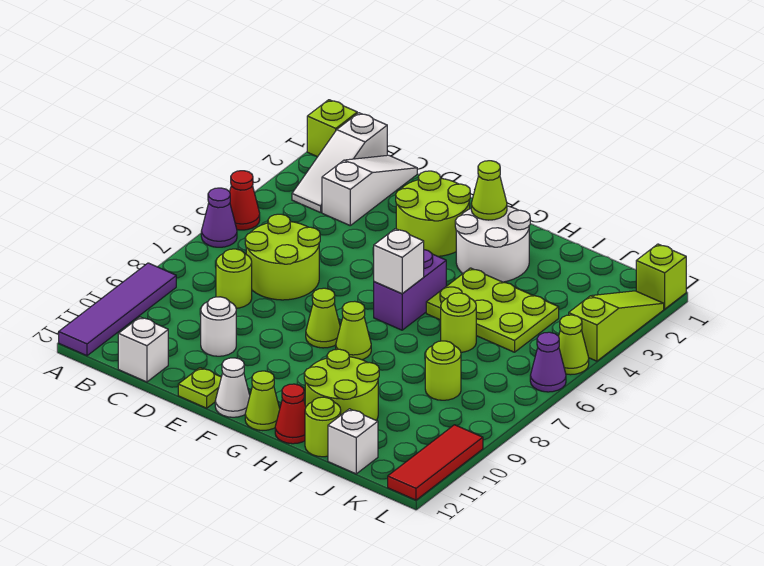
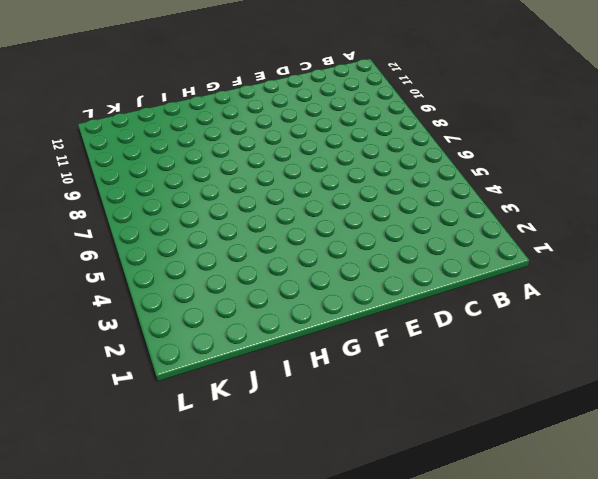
none -> lime 1x1 brick [307,100,357,157]
none -> red 1x1 cone [230,171,260,230]
none -> purple 1x1 cone [201,188,237,247]
none -> purple 1x4 tile [59,263,176,356]

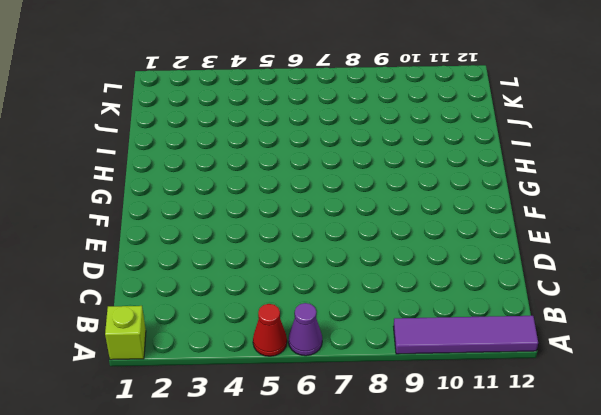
none -> white 1x3 slope [292,113,387,213]
none -> white 1x3 slope [322,155,417,225]
none -> lime 2x2 round brick [245,214,320,300]
none -> lime 1x1 round brick [216,249,252,308]

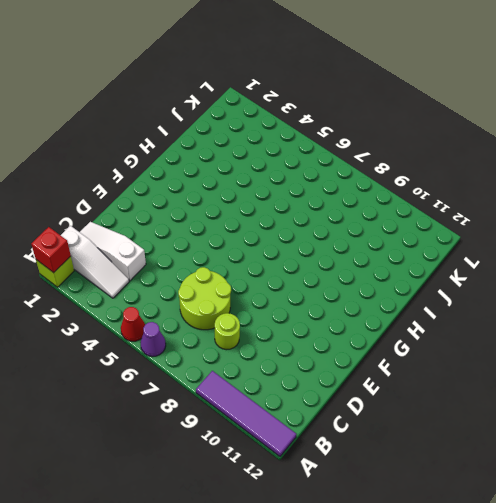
red 1x1 brick [31,227,71,273] -> none
none -> white 1x1 brick [118,317,168,382]
none -> white 1x1 round brick [201,297,236,356]
none -> lime 2x2 round brick [396,171,470,256]
none -> lime 1x1 plate [178,368,221,408]

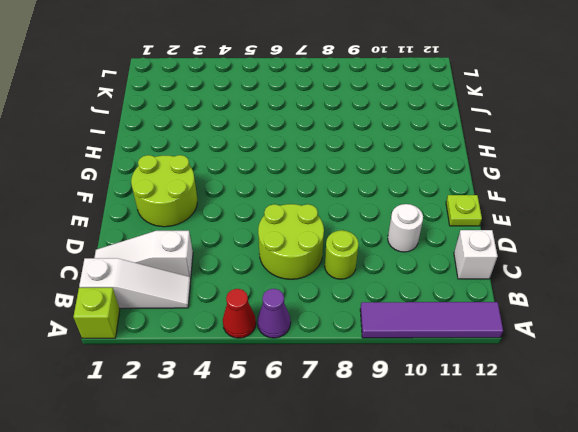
none -> lime 1x1 cone [306,288,340,348]
none -> white 1x1 cone [215,358,250,417]
none -> white 2x2 round brick [455,206,530,282]
none -> purple 1x2 brick [374,250,446,330]

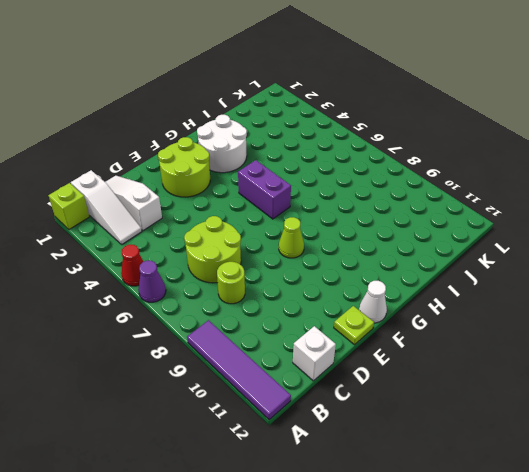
none -> white 1x1 round brick [201,297,236,356]
none -> lime 1x1 cone [336,301,371,360]
none -> lime 1x1 cone [245,371,280,430]
none -> lime 2x3 plate [426,268,559,352]

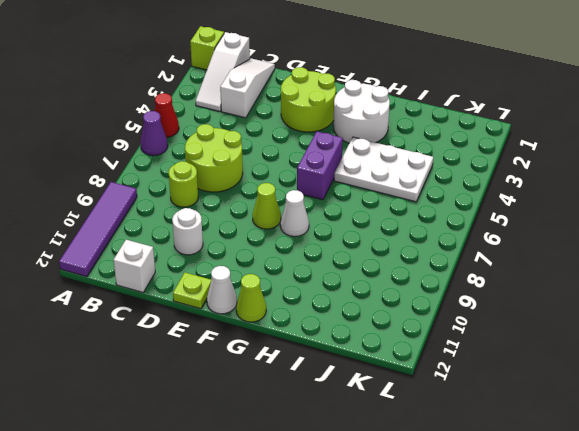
white 1x1 cone [280,190,309,237] -> lime 1x1 cone [336,301,371,360]
white 2x3 plate [334,137,433,202] -> lime 2x3 plate [426,268,559,352]
none -> lime 2x2 round brick [304,349,379,421]
none -> red 1x1 cone [275,384,306,444]
none -> lime 1x1 round brick [441,293,476,352]
none -> lime 1x1 round brick [305,397,341,457]

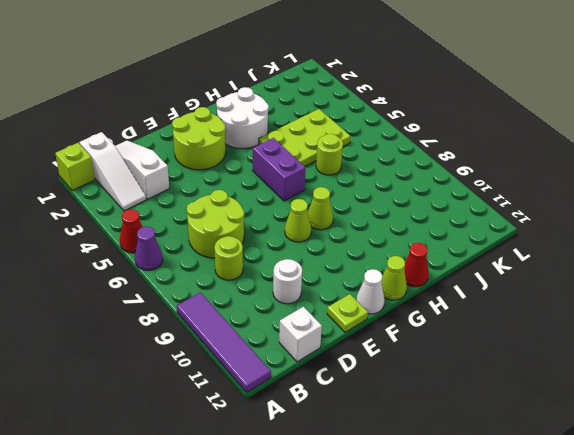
none -> lime 2x2 round brick [304,349,379,421]
none -> lime 1x1 round brick [305,397,341,457]
none -> lime 1x1 round brick [425,341,461,400]
none -> white 1x1 brick [328,409,378,474]

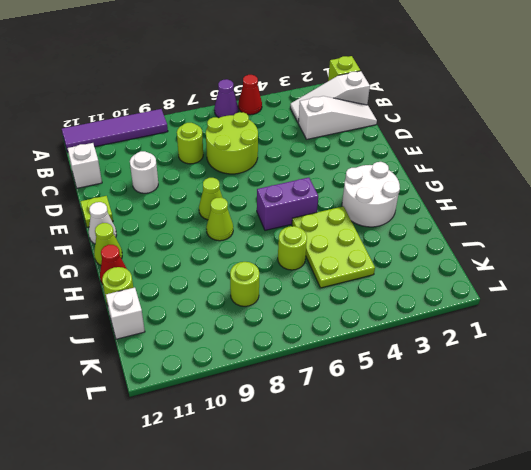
none -> lime 2x2 round brick [396,171,470,256]
none -> lime 2x2 round brick [304,349,379,421]
none -> lime 1x1 brick [636,244,686,309]
none -> lime 1x3 slope [569,291,664,361]

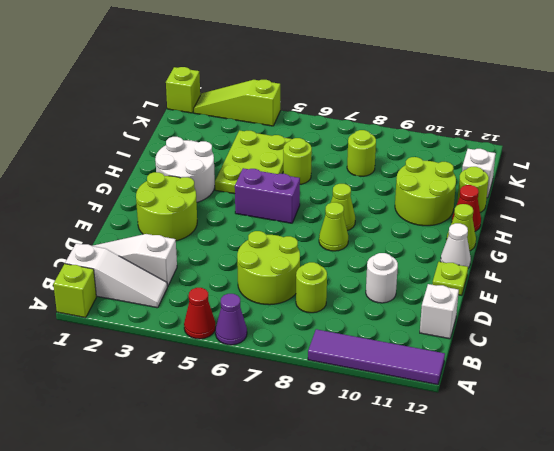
none -> lime 1x1 cone [559,315,589,375]
none -> purple 1x1 cone [530,332,566,392]
none -> red 1x3 tile [388,425,483,500]
none -> lime 1x1 cone [471,161,507,220]

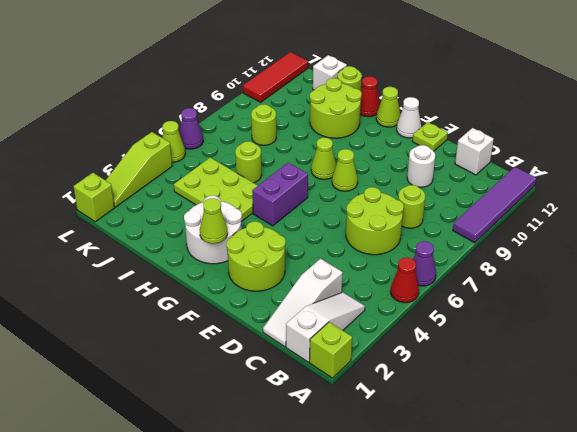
none -> white 1x1 brick [374,229,424,294]

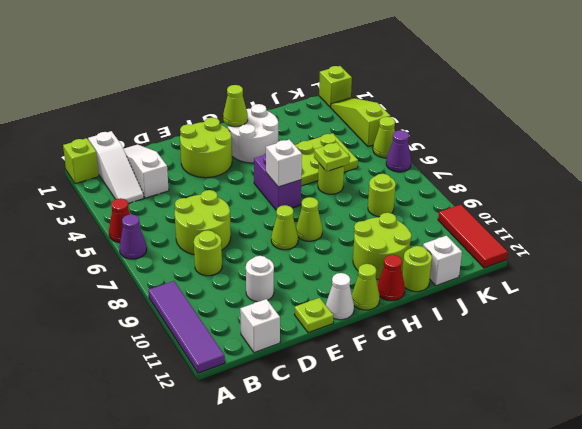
lime 1x1 plate [314,142,349,171] -> none

